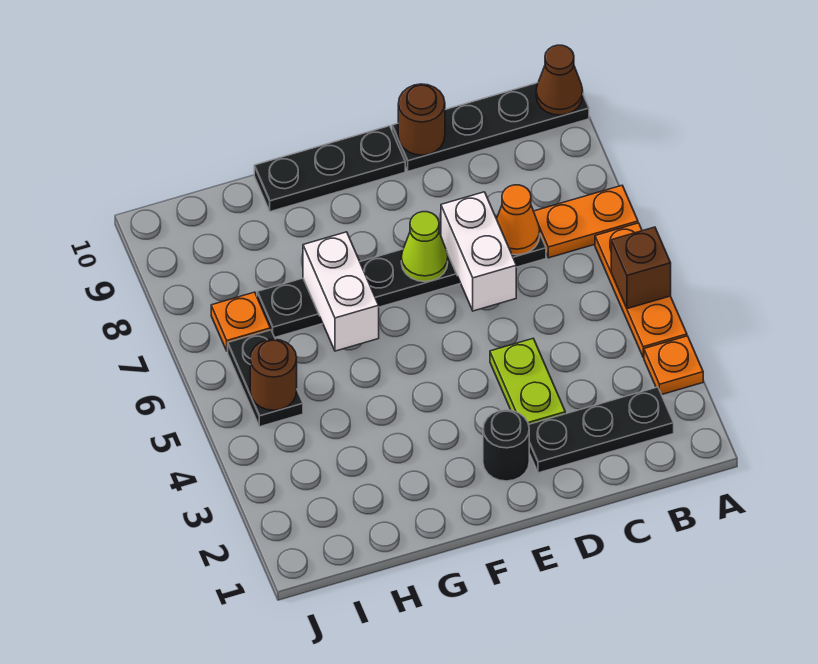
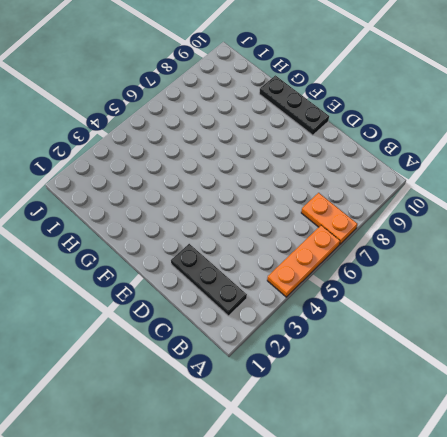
none -> orange 1x1 plate [644,336,703,395]
none -> black 1x4 plate [392,83,589,171]
none -> black 1x6 plate [257,235,546,337]

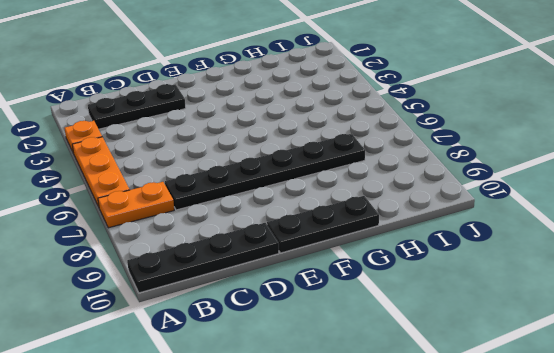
none -> lime 1x2 plate [490,339,565,424]
none -> black 1x1 round brick [483,410,529,481]
none -> black 1x2 plate [228,330,303,427]

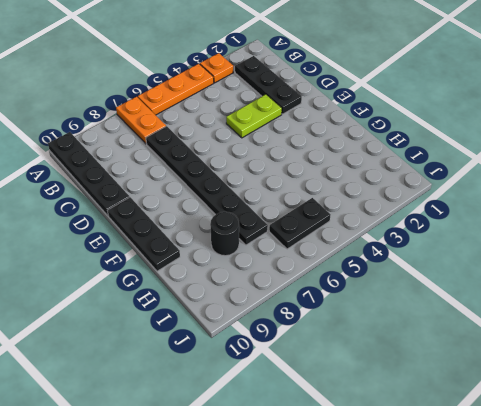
black 1x1 round brick [210,212,239,256] -> black 1x1 round brick moved to [483,410,529,481]
none -> orange 1x1 plate [211,292,270,351]
none -> brown 1x1 brick [611,227,671,309]
none -> brown 1x1 cone [536,45,583,115]

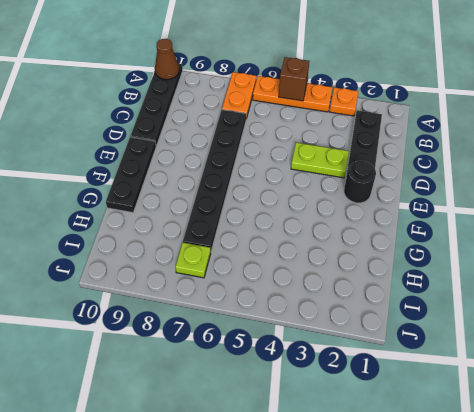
lime 1x1 plate [175,243,211,278] -> orange 1x1 plate [211,292,270,351]
none -> black 1x2 plate [228,330,303,427]
none -> orange 1x1 cone [497,185,540,255]
none -> white 1x2 brick [441,192,516,311]

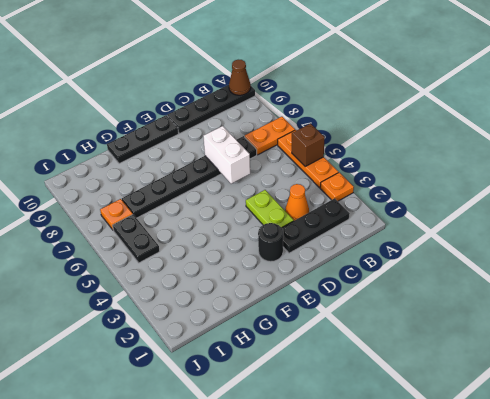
orange 1x1 cone [285,184,309,221] -> orange 1x1 cone moved to [497,185,540,255]
none -> brown 1x1 round brick [398,84,445,155]
none -> lime 1x1 cone [401,212,448,282]
none -> white 1x2 brick [303,232,379,351]

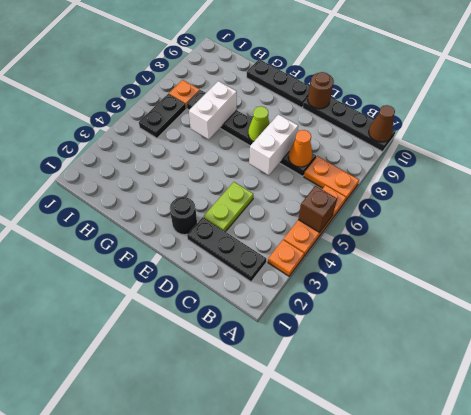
none -> brown 1x1 round brick [250,339,297,410]

